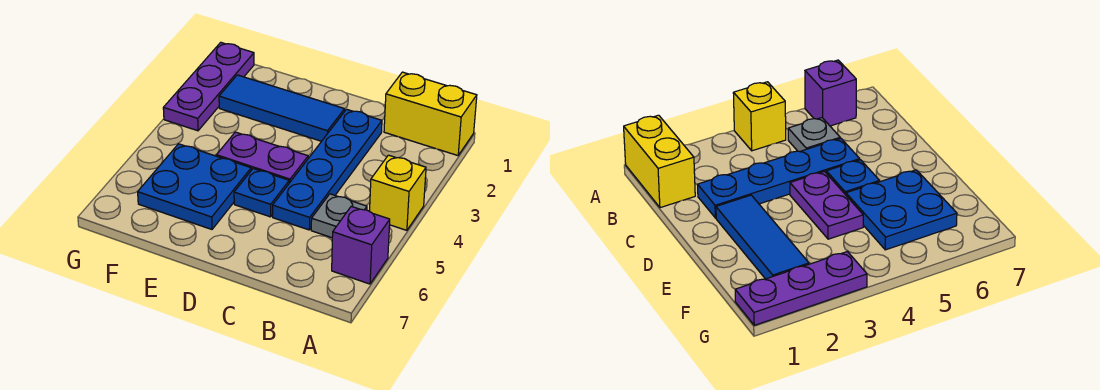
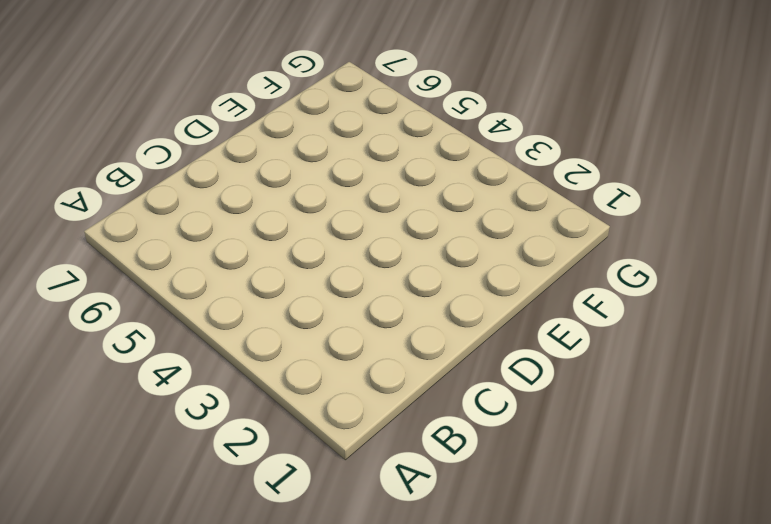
none -> yellow 1x2 brick [384,72,477,156]
none -> yellow 1x1 brick [370,155,426,230]

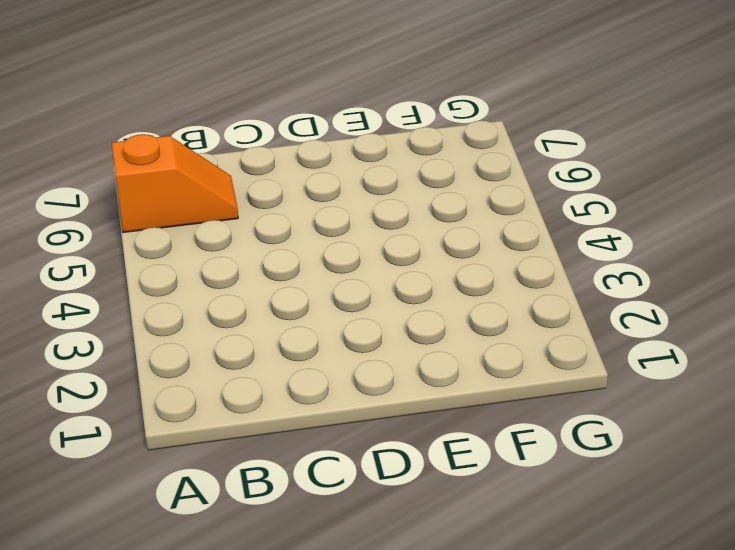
orange 1x2 slope [112,134,238,232] -> purple 1x1 brick [332,206,390,284]
none -> yellow 1x2 brick [384,72,477,156]
none -> yellow 1x1 brick [370,155,426,230]

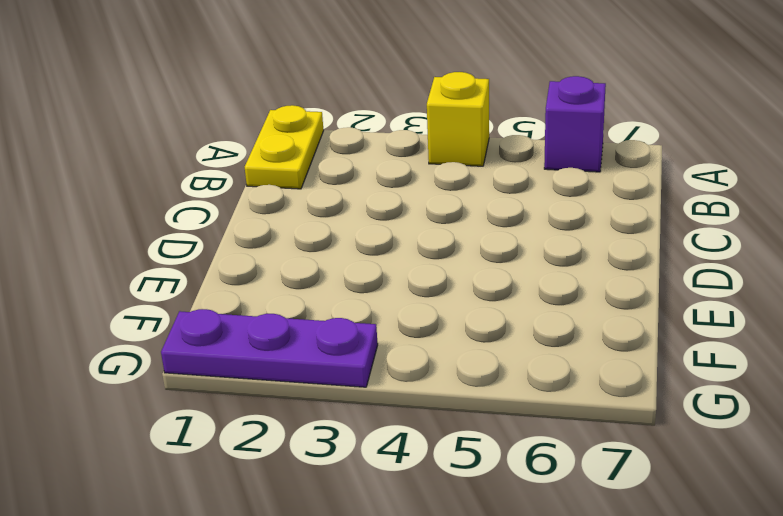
yellow 1x2 plate [245,105,324,189] -> yellow 1x2 brick [384,72,477,156]
none -> grey 1x1 plate [311,194,367,238]
none -> blue 1x4 plate [273,109,382,230]

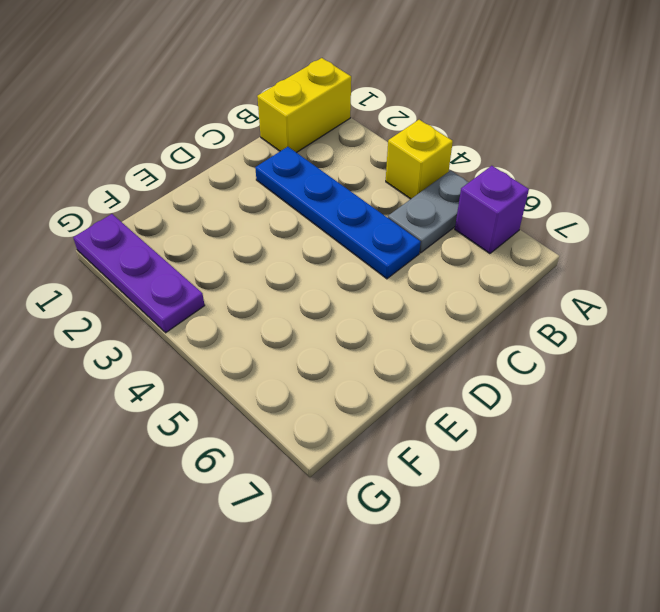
grey 1x2 plate [388,171,469,253] -> grey 1x1 plate [311,194,367,238]
none -> blue 1x3 tile [219,75,345,141]
none -> purple 1x2 plate [216,132,308,183]

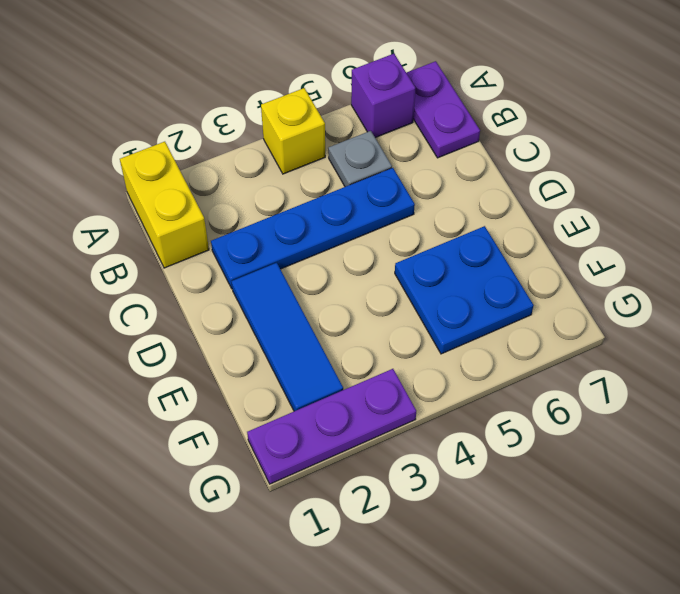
purple 1x2 plate [407,61,480,158] -> purple 1x2 plate moved to [216,132,308,183]
none -> blue 1x1 plate [234,169,289,217]

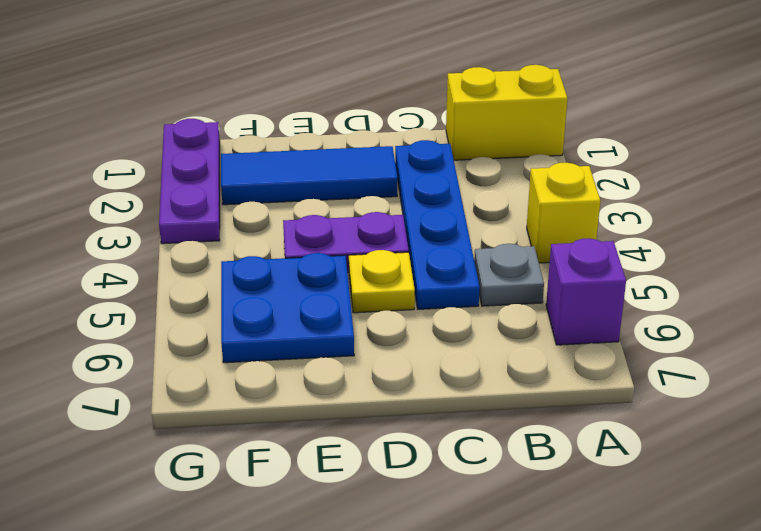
yellow 1x1 plate [349,250,415,313] -> blue 1x1 plate [234,169,289,217]

